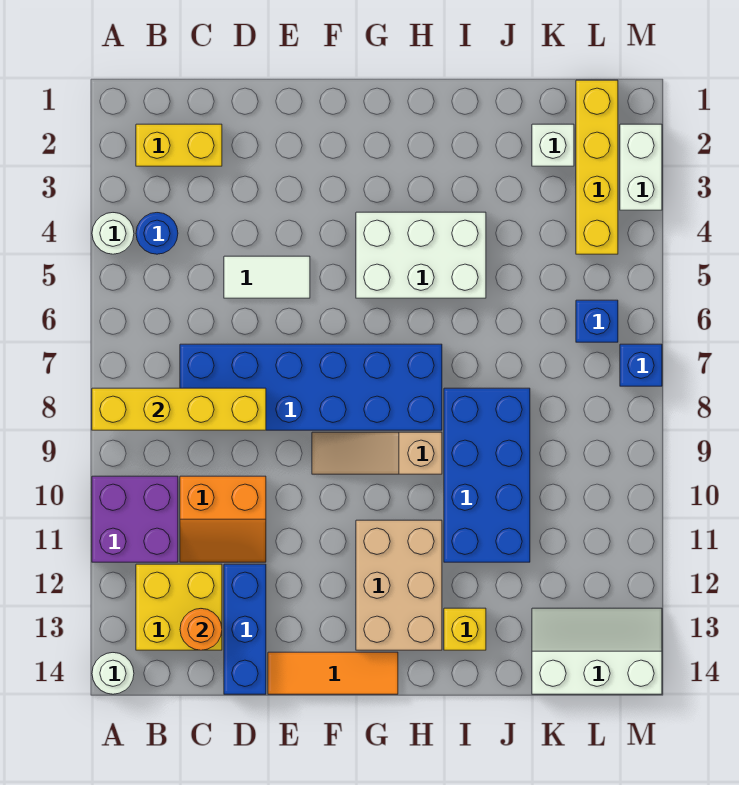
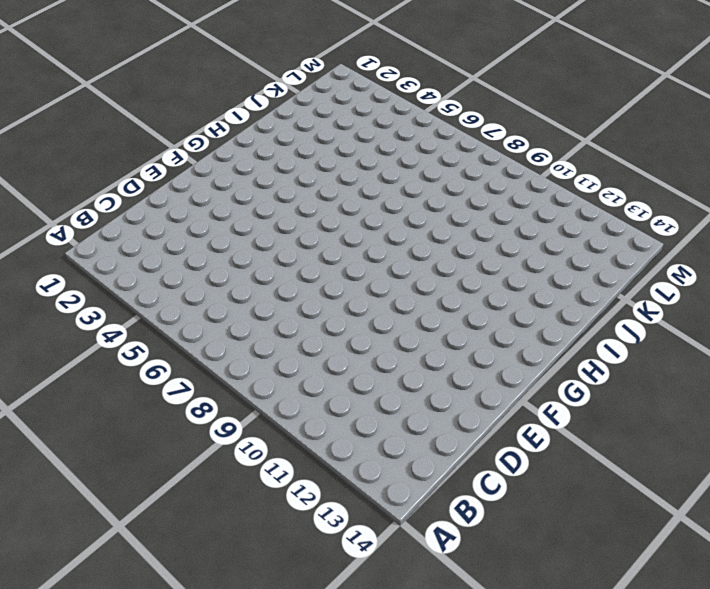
none -> white 1x1 round brick [92,213,134,254]
none -> purple 2x2 brick [92,476,178,562]
none -> white 1x1 round brick [92,653,134,694]

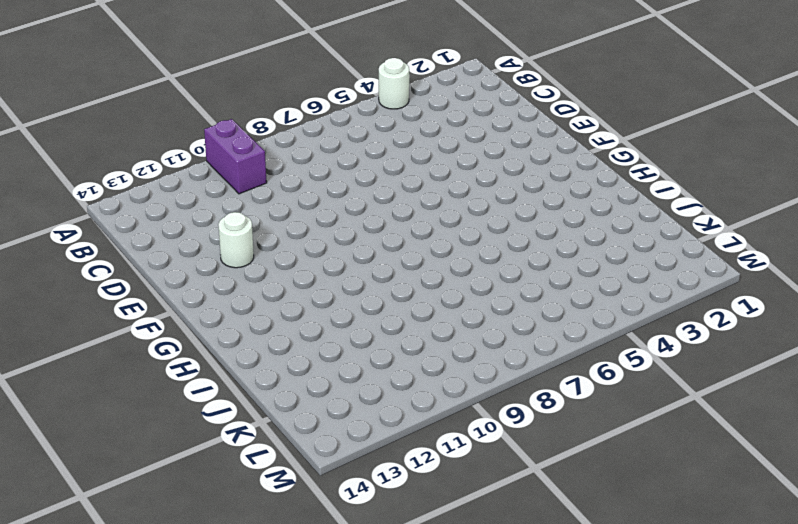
purple 1x2 brick [204,119,267,194] -> purple 2x2 brick [92,476,178,562]
white 1x1 round brick [218,212,254,268] -> white 1x1 round brick moved to [92,653,134,694]
none -> yellow 1x2 brick [136,124,222,166]
none -> blue 1x1 round brick [136,213,178,254]
none -> yellow 2x2 brick [136,564,222,650]

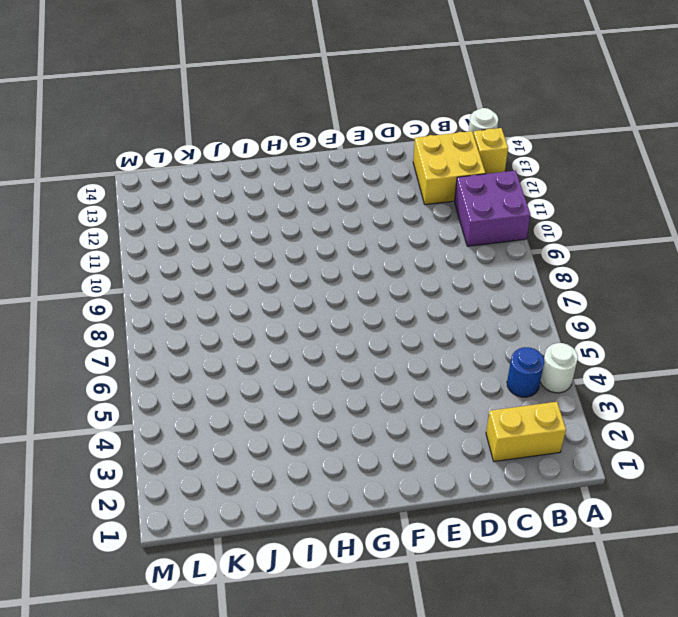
yellow 1x1 brick [473,128,508,174] -> yellow 1x1 brick moved to [444,608,486,650]
none -> blue 2x6 brick [180,344,442,430]
none -> orange 2x2 slope [180,476,266,562]
none -> white 1x2 tile [224,256,310,298]

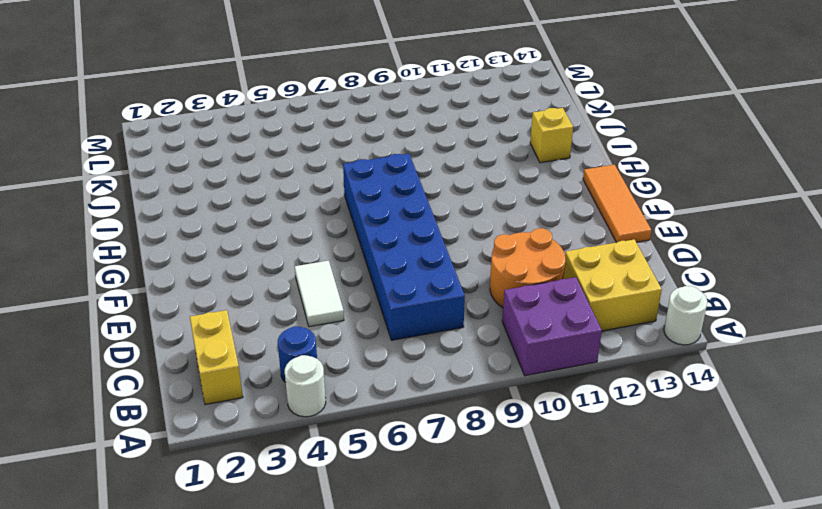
orange 2x2 round brick [490,228,565,308] -> orange 2x2 slope [180,476,266,562]
none -> blue 1x3 brick [224,564,266,694]
none -> tan 1x3 slope [312,432,442,474]
none -> white 2x3 brick [356,212,486,298]

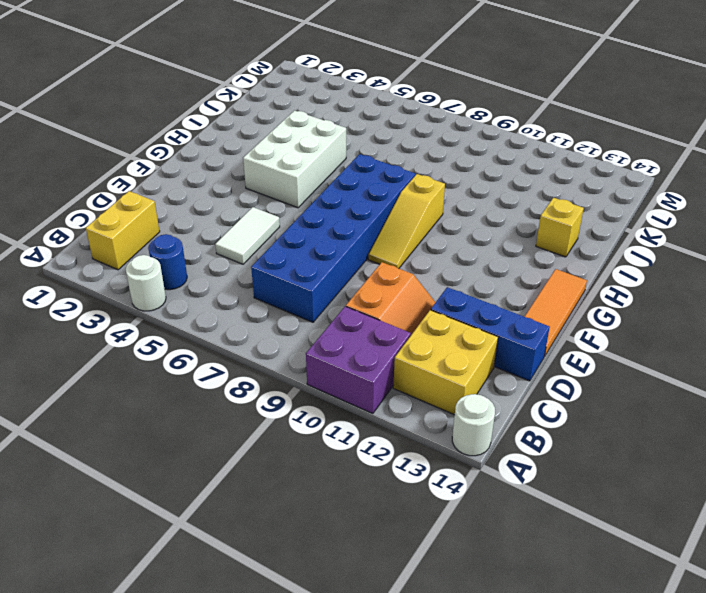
yellow 1x3 slope [368,174,445,268] -> tan 1x3 slope [312,432,442,474]
none -> tan 2x3 brick [356,520,442,650]
none -> blue 2x4 brick [444,388,530,562]
none -> white 1x1 brick [532,124,574,166]

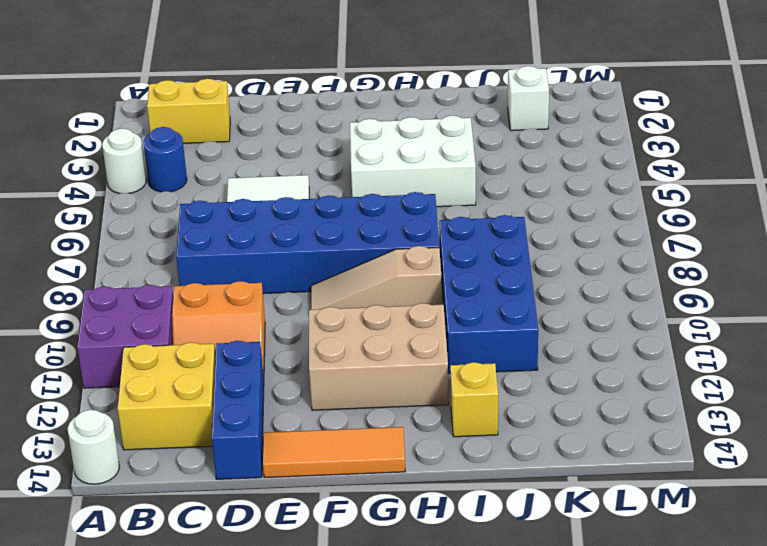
tan 2x3 brick [309,303,449,410] -> tan 2x3 brick turned to [356,520,442,650]
none -> white 2x3 slope [532,608,662,694]
none -> yellow 1x4 brick [576,80,618,254]
none -> blue 1x1 brick [576,300,618,342]

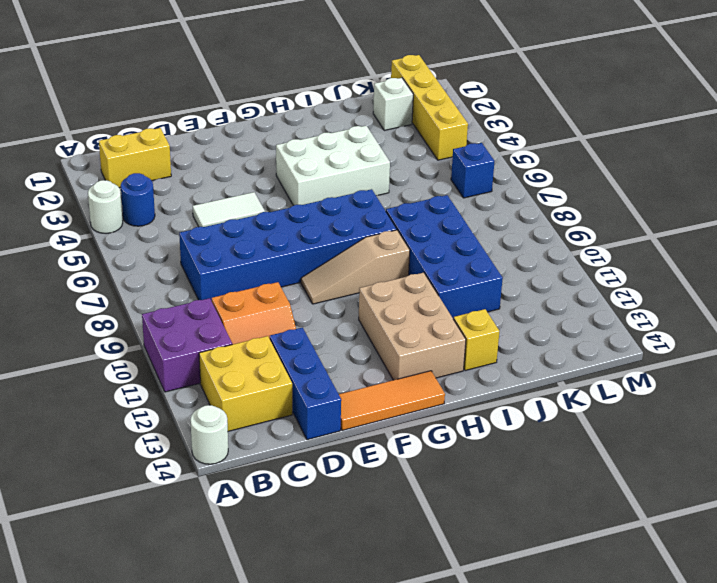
none -> white 2x3 slope [532,608,662,694]
none -> white 1x2 brick [620,124,662,210]
none -> blue 1x1 brick [620,344,662,386]

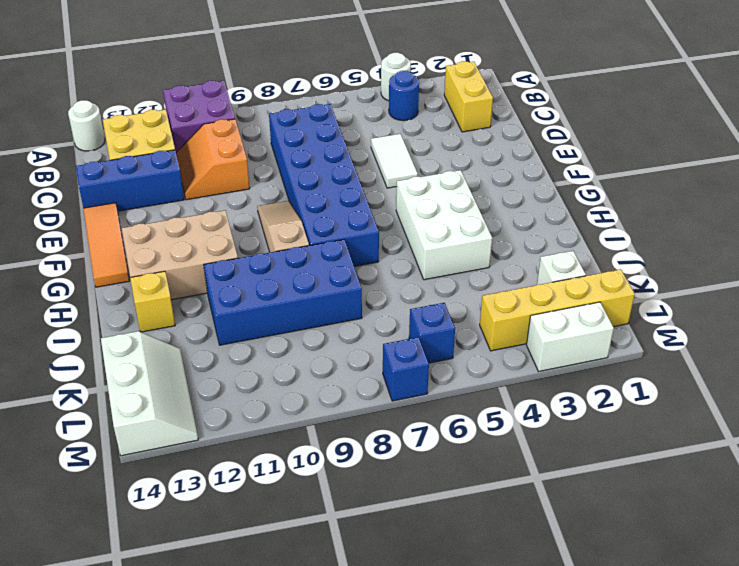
none -> yellow 1x4 brick [92,388,266,430]
none -> orange 1x1 round brick [180,609,222,650]

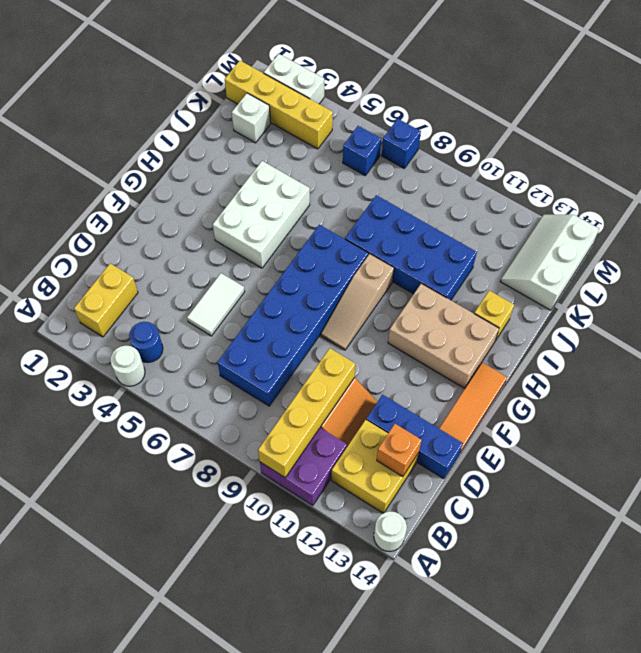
yellow 1x4 brick [258,348,355,477] -> yellow 1x4 brick moved to [92,388,266,430]
orange 1x1 brick [377,424,421,477] -> orange 1x1 round brick [180,609,222,650]

